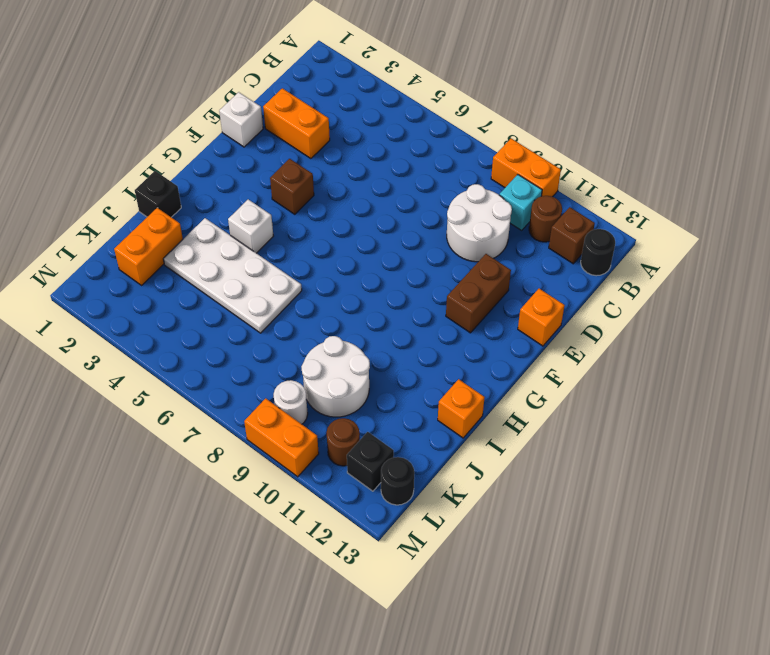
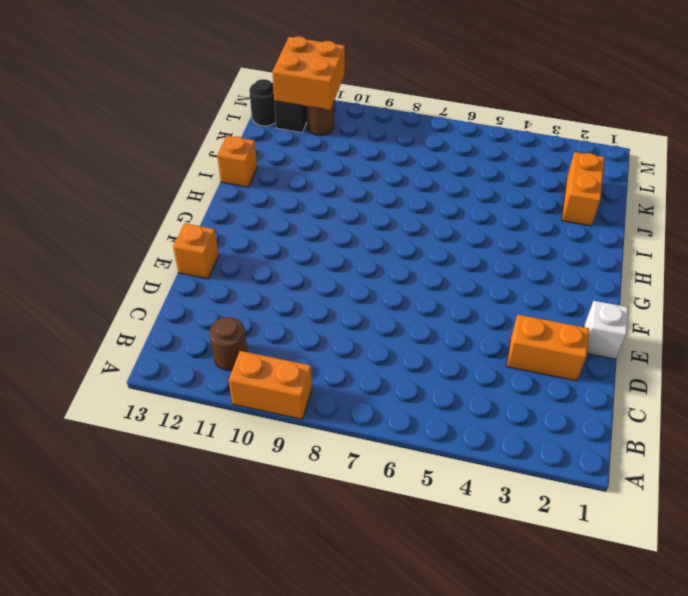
orange 2x2 brick [272,37,345,110] -> none
none -> cyan 1x1 brick [500,175,542,230]
none -> brown 1x1 brick [549,207,595,264]
none -> black 1x1 round brick [581,229,615,276]

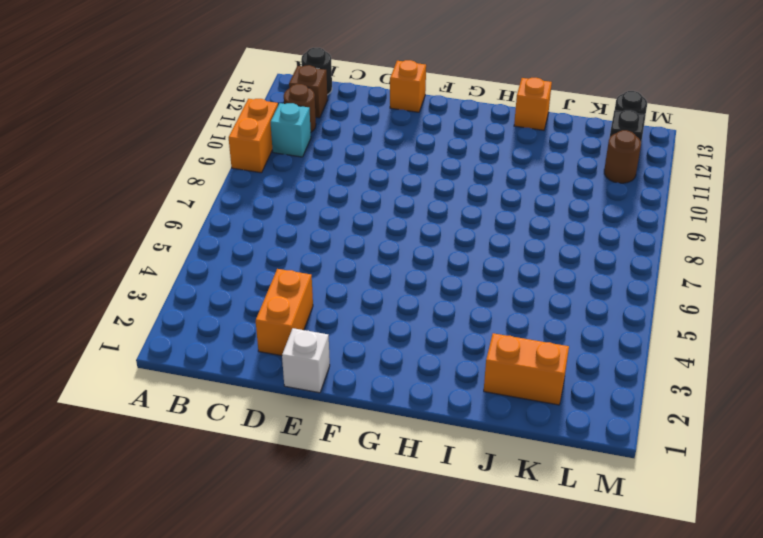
none -> white 2x2 round brick [447,184,512,262]
none -> brown 1x2 brick [446,254,511,333]
none -> brown 1x1 brick [270,159,314,214]

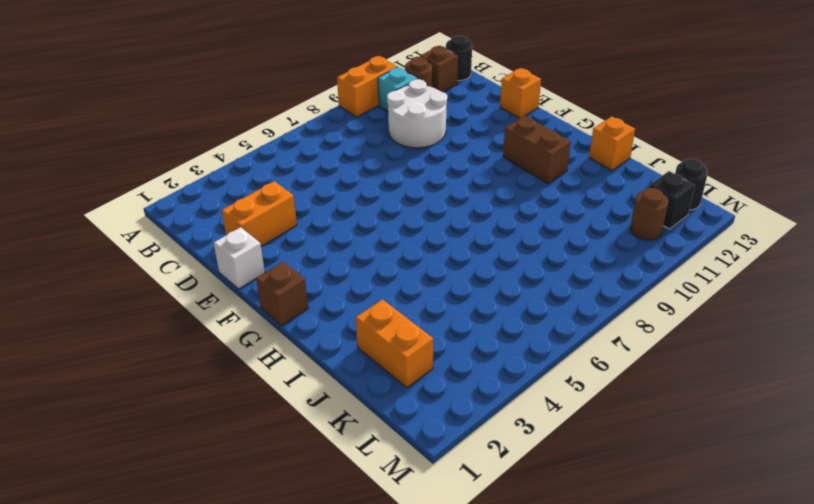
brown 1x1 brick [256,262,308,326] -> brown 1x1 brick moved to [270,159,314,214]
brown 1x2 brick [503,116,571,184] -> brown 1x2 brick moved to [446,254,511,333]
none -> white 1x1 brick [228,199,273,253]
none -> black 1x1 brick [135,171,181,217]
none -> white 2x4 plate [163,218,302,333]

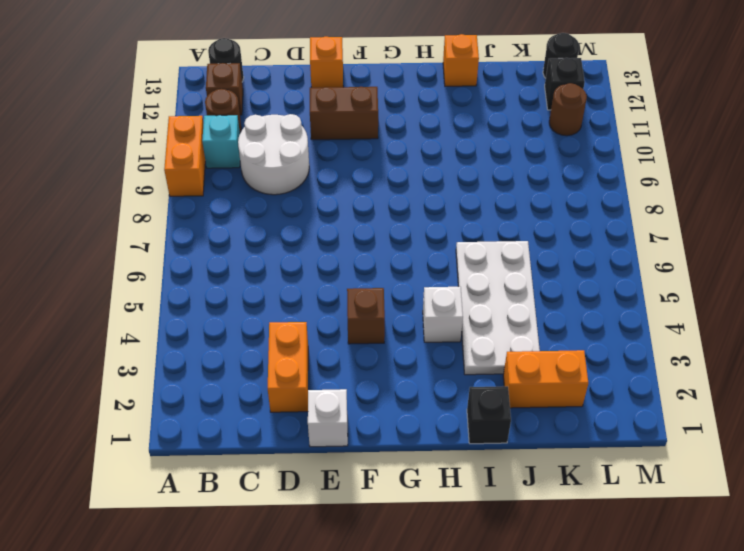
none -> white 2x2 round brick [301,336,370,417]
none -> white 1x1 round brick [274,380,308,424]
none -> orange 1x2 brick [244,398,319,477]

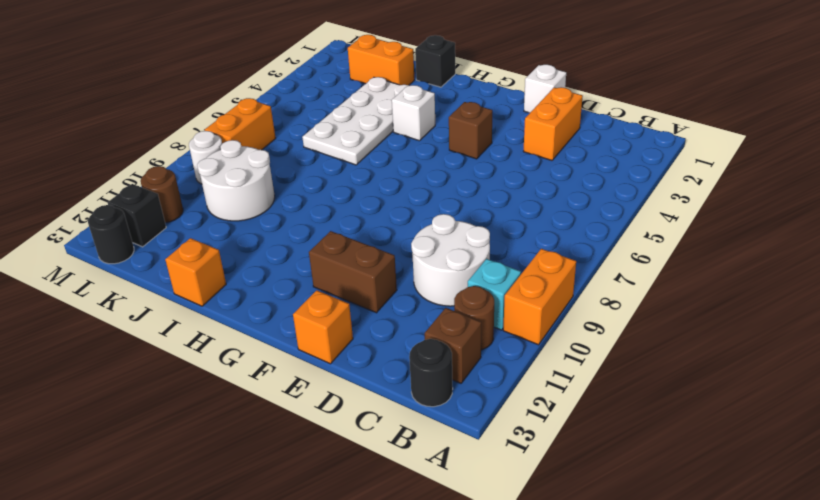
orange 1x2 brick [205,98,276,150] -> orange 1x2 brick moved to [244,398,319,477]

